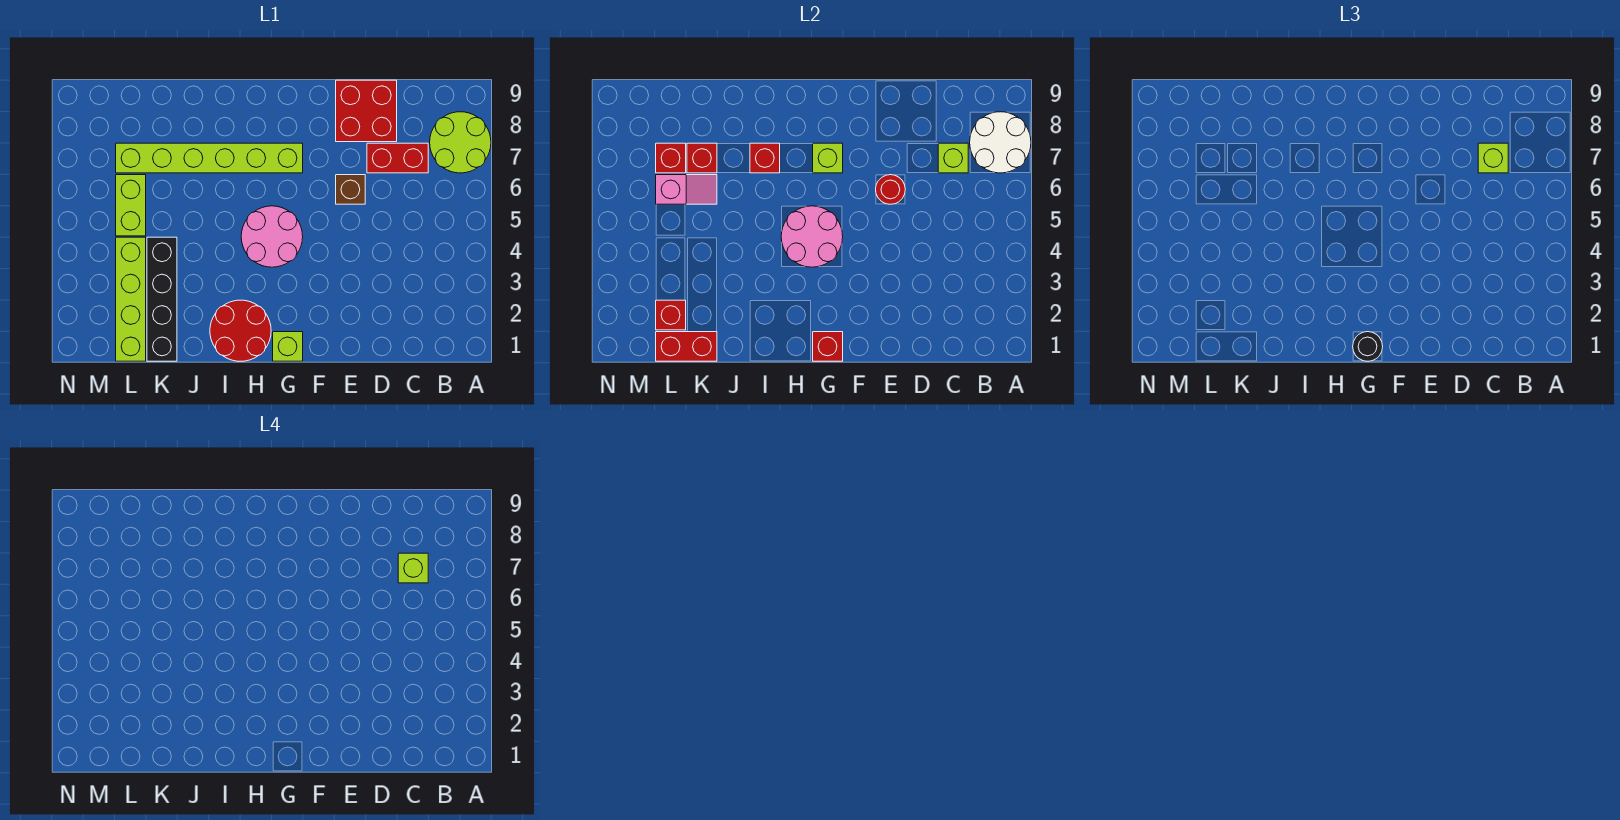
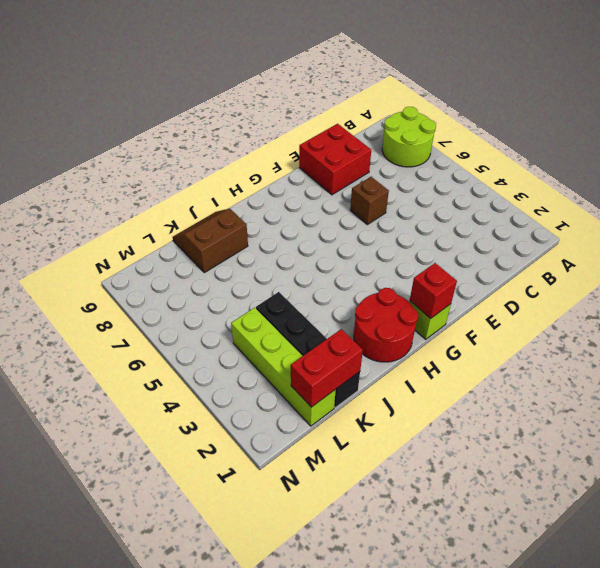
brown 2x2 slope [173,209,248,273] -> none
none -> red 1x2 brick [367,143,428,173]
none -> pink 2x2 round brick [241,206,303,267]
none -> lime 1x6 brick [116,143,303,173]

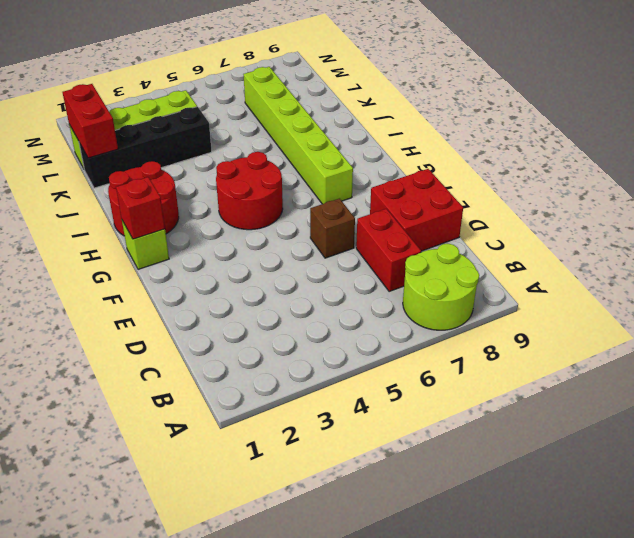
red 2x2 round brick [216,152,283,230] -> pink 2x2 round brick [241,206,303,267]
none -> lime 1x2 brick [116,175,146,236]
none -> white 2x2 round brick [970,112,1031,173]
none -> lime 1x1 brick [938,143,968,173]

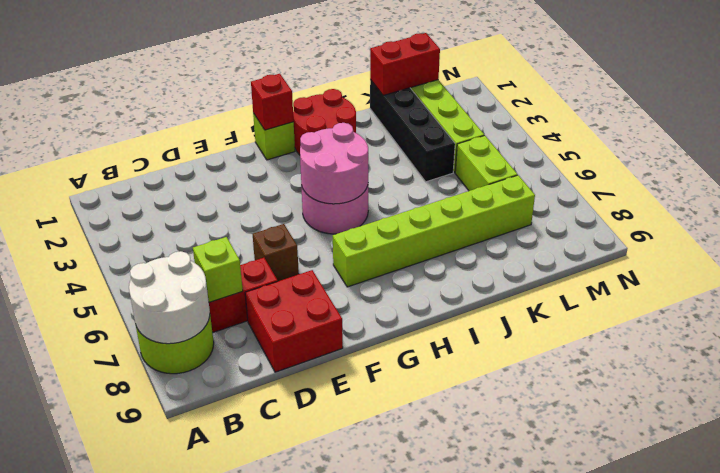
none -> red 1x1 round brick [876,175,905,204]
none -> lime 1x1 brick [813,143,843,173]
none -> red 1x1 brick [750,143,780,173]

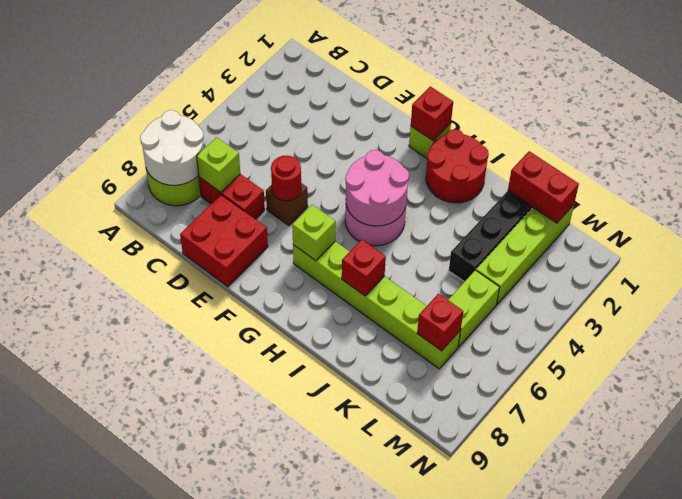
none -> pink 1x2 slope [656,175,717,204]
none -> red 1x1 brick [687,143,717,173]
none -> red 1x1 brick [656,300,686,330]

